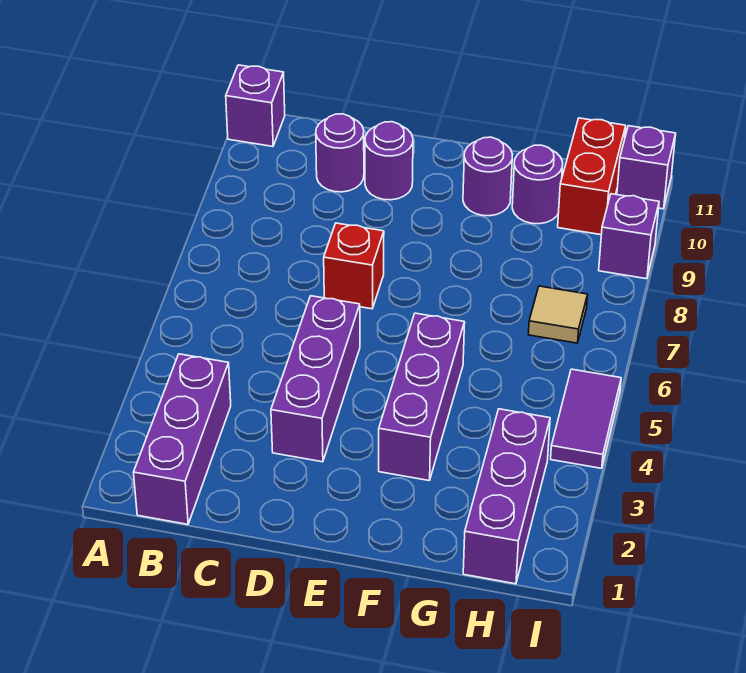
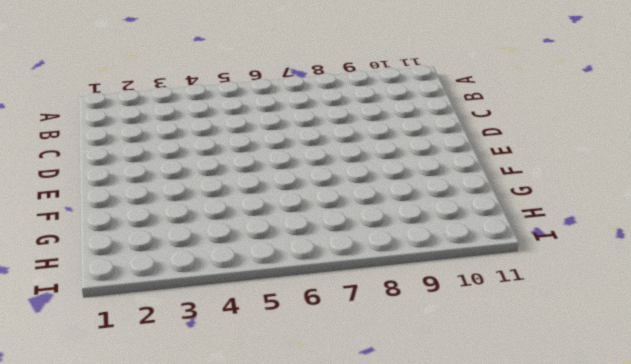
none -> purple 1x1 brick [226,65,285,146]
none -> purple 1x3 brick [133,354,231,524]
none -> purple 1x1 round brick [316,114,364,192]

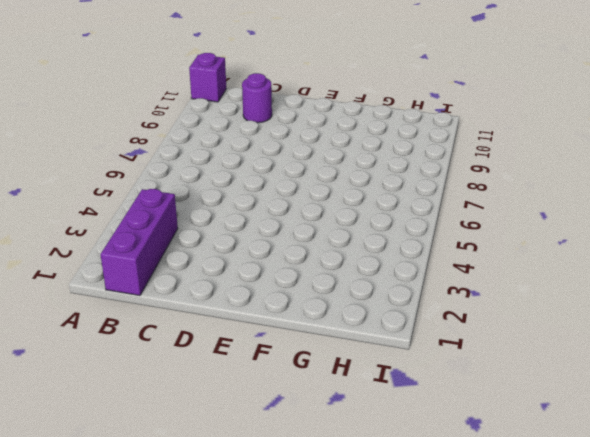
none -> purple 1x3 brick [271,296,360,462]
none -> red 1x1 brick [324,223,384,309]
none -> purple 1x1 round brick [365,122,413,200]

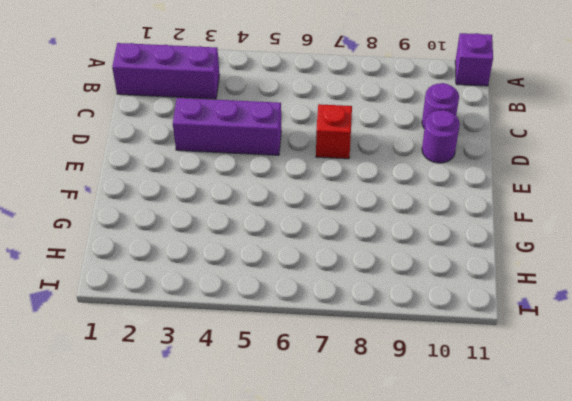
none -> purple 1x3 brick [379,313,465,480]
none -> purple 1x1 round brick [463,137,513,216]
none -> purple 1x1 round brick [512,145,563,224]

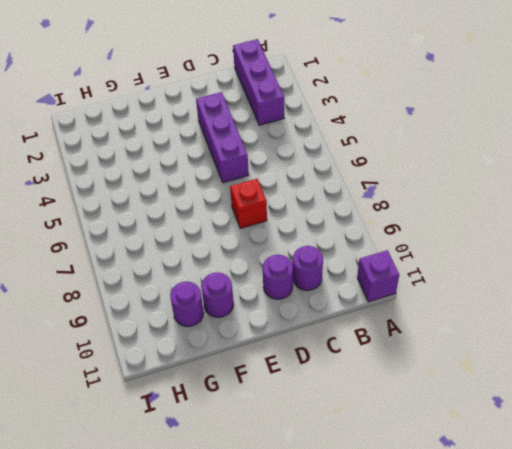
none -> purple 1x3 brick [379,313,465,480]
none -> purple 1x3 brick [463,409,550,584]
none -> tan 1x1 tile [528,286,588,343]

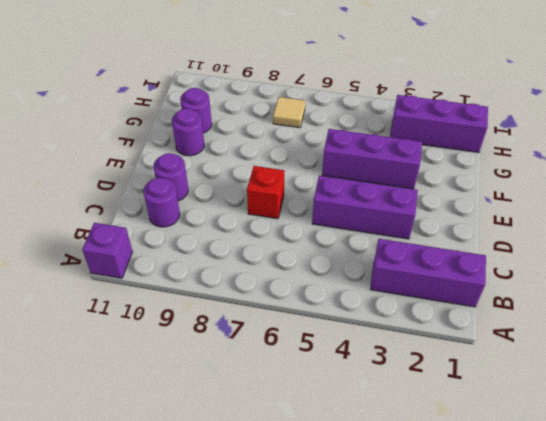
none -> red 1x2 brick [558,118,626,235]
none -> purple 1x2 tile [551,369,621,468]
none -> purple 1x1 brick [599,194,659,279]

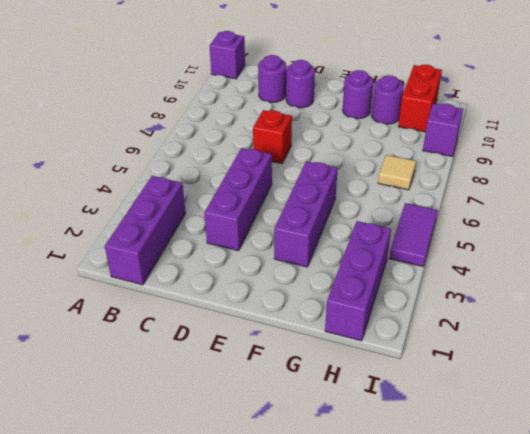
none -> purple 1x1 brick [617,126,676,209]

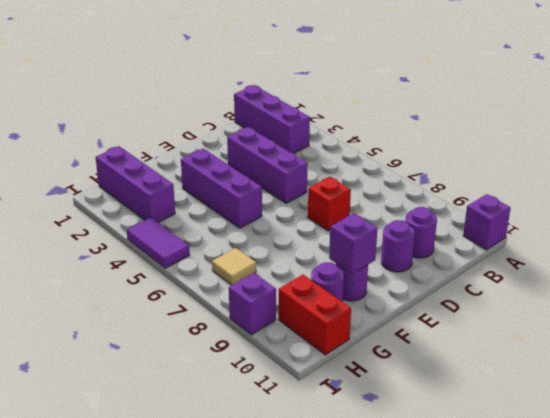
purple 1x1 brick [329,213,378,274] -> purple 1x1 brick moved to [617,126,676,209]

